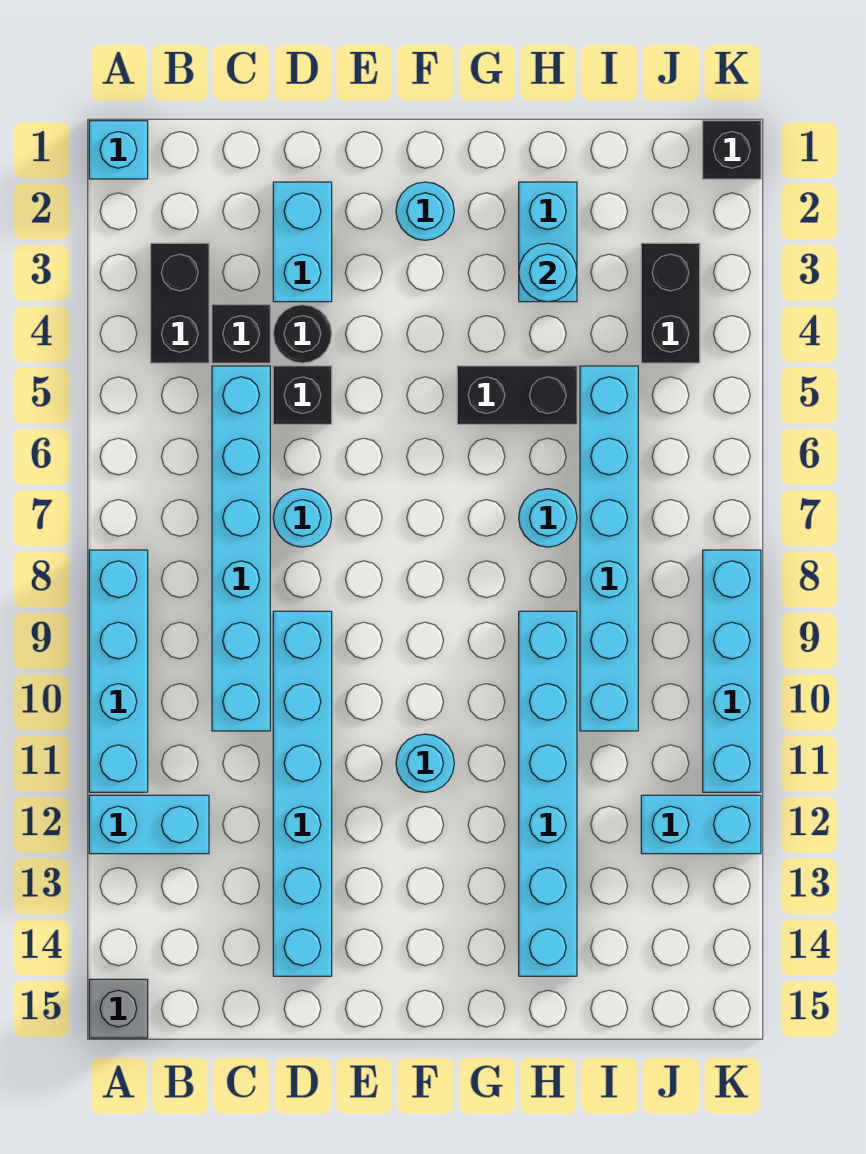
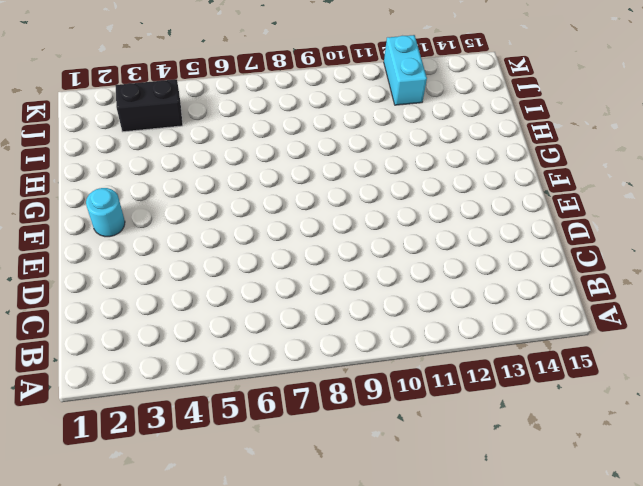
none -> cyan 1x1 brick [89,121,148,179]
none -> cyan 1x4 brick [89,550,148,792]
none -> cyan 1x2 brick [89,795,209,854]

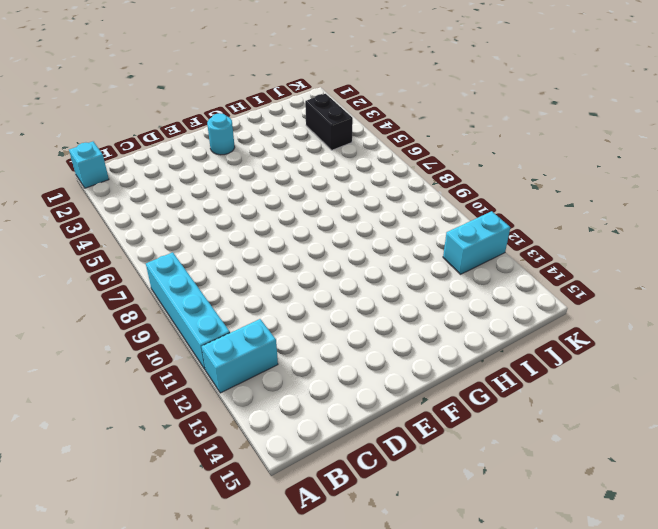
none -> grey 1x1 brick [89,979,148,1038]
none -> black 1x2 brick [151,243,209,363]
none -> black 1x1 brick [212,305,270,363]

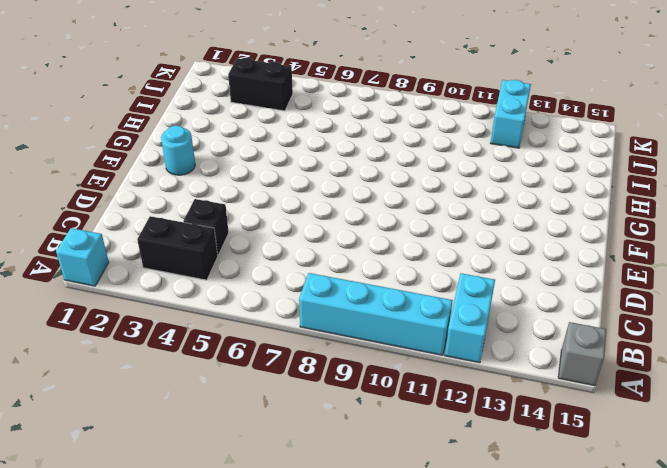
none -> cyan 1x6 brick [212,366,270,731]
none -> cyan 1x2 brick [273,182,332,302]
none -> black 1x1 round brick [273,305,332,363]

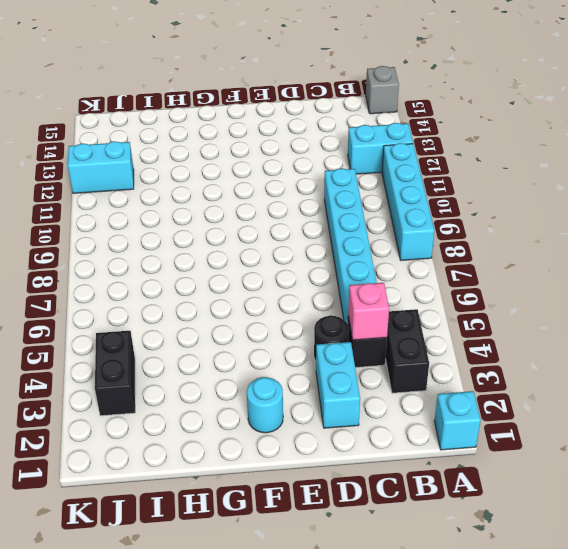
pink 1x1 brick [348,283,389,340] -> none
none -> black 1x1 brick [273,366,332,424]
none -> cyan 1x1 round brick [273,489,332,547]
none -> cyan 1x6 brick [273,611,332,976]

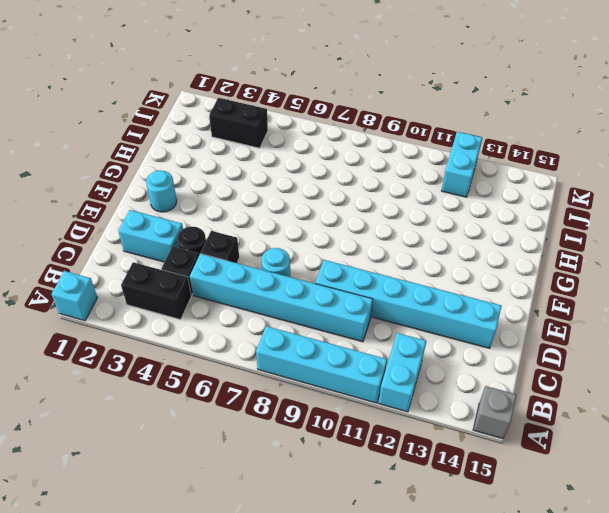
none -> cyan 1x1 round brick [396,734,454,792]
none -> black 1x2 brick [457,366,577,424]
none -> cyan 1x2 brick [519,182,577,302]

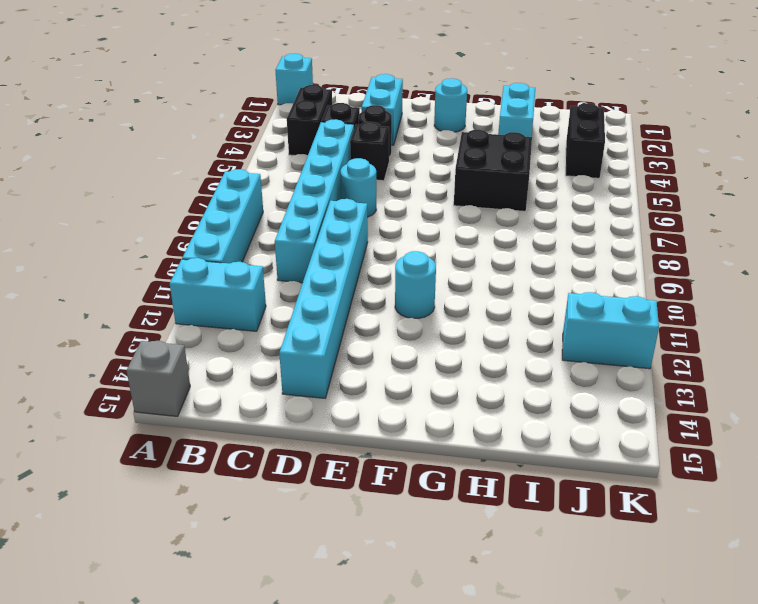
black 2x2 brick [454,130,532,211] -> black 1x2 brick [457,366,577,424]
none -> cyan 1x1 round brick [519,489,577,547]
none -> cyan 1x6 brick [519,611,577,976]
none -> cyan 1x6 brick [580,366,638,731]

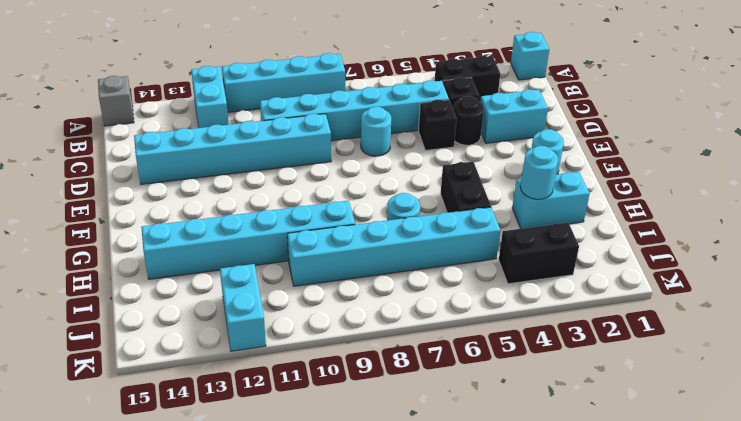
none -> cyan 1x1 round brick [396,734,454,792]
none -> black 1x1 brick [703,121,761,179]
none -> cyan 1x4 brick [703,550,761,792]

